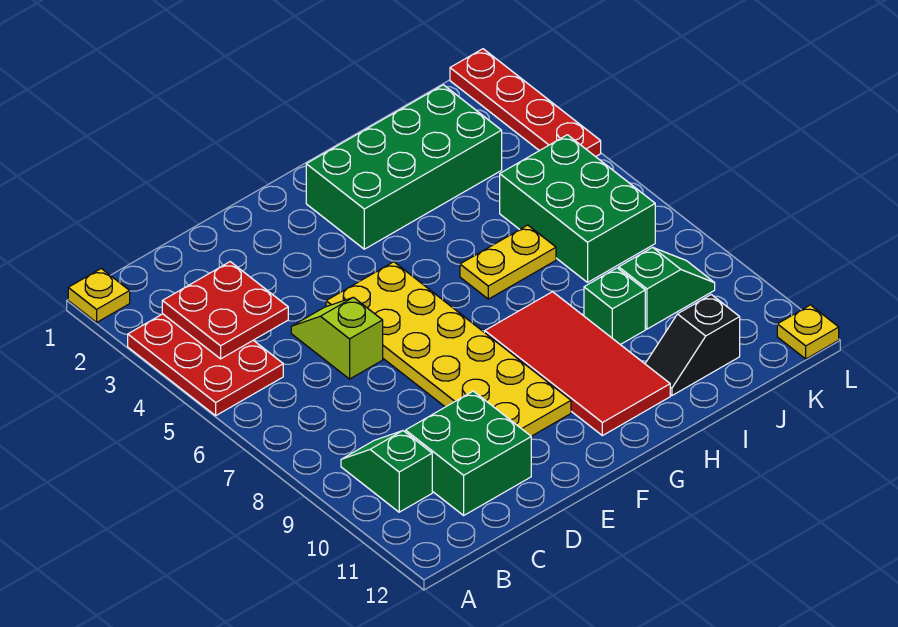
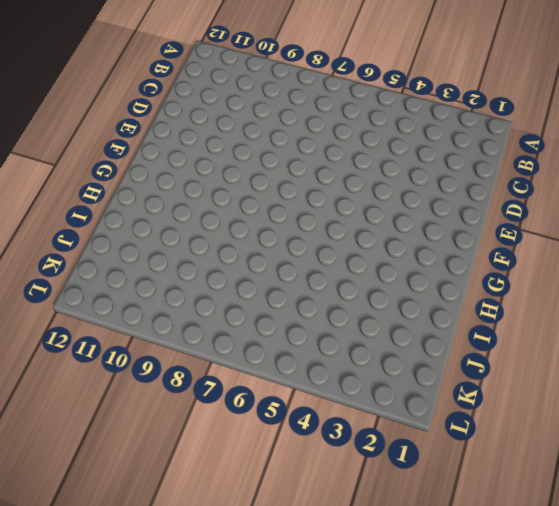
none -> yellow 1x1 plate [68,269,130,322]
none -> red 2x3 plate [128,314,283,416]
none -> green 1x2 slope [341,431,432,512]

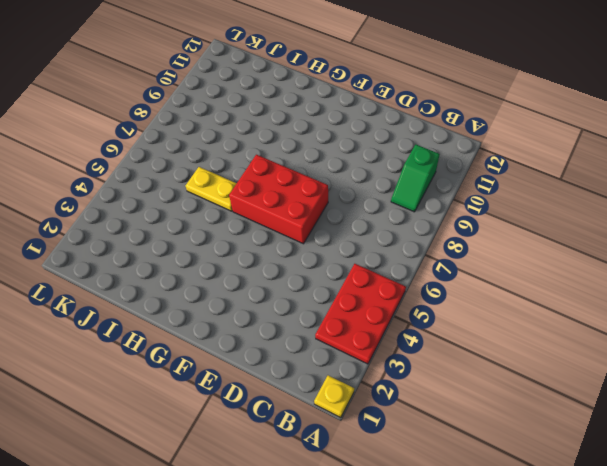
red 2x3 brick [229,155,328,244] -> yellow 2x6 plate [326,262,571,436]
none -> green 2x2 brick [406,391,531,515]
none -> lime 1x2 slope [291,297,383,379]
none -> green 2x4 brick [306,85,502,249]

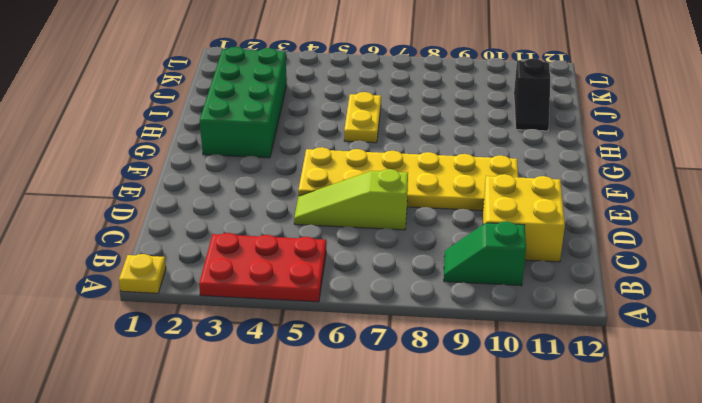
yellow 2x2 brick [483,174,565,262] -> green 2x2 brick [406,391,531,515]
lime 1x3 slope [294,169,408,230] -> lime 1x2 slope [291,297,383,379]
none -> red 2x4 tile [485,292,670,436]
none -> green 1x1 brick [584,268,645,345]
none -> green 2x3 brick [500,135,655,282]

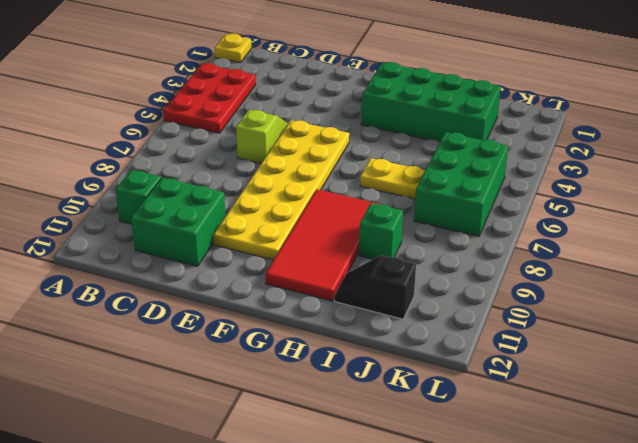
none -> green 1x2 slope [619,247,715,329]
none -> red 1x4 plate [450,49,601,157]
none -> yellow 1x1 plate [777,305,839,359]

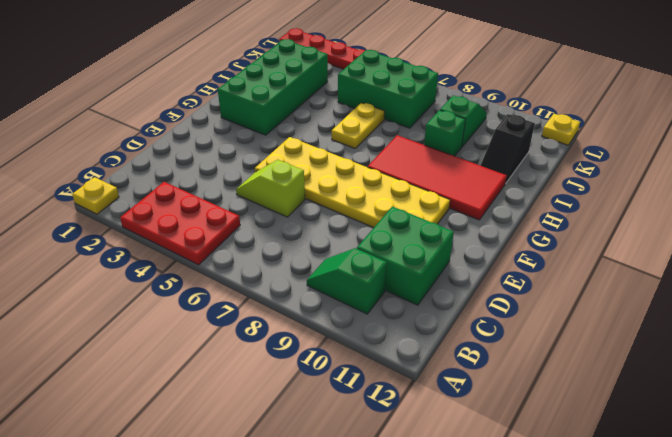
none -> red 2x2 plate [162,262,288,359]

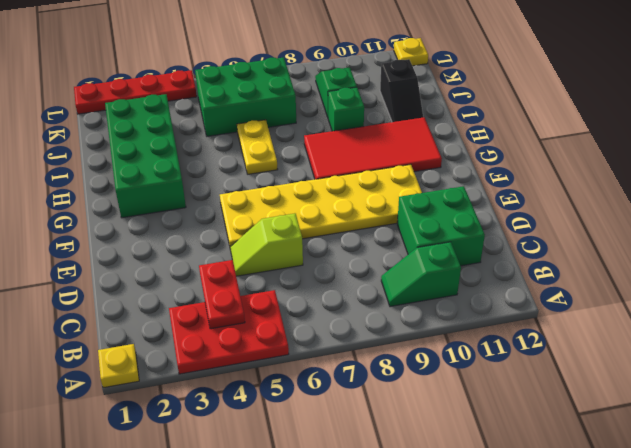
red 1x2 plate [199,260,245,329] -> red 2x2 plate [162,262,288,359]

